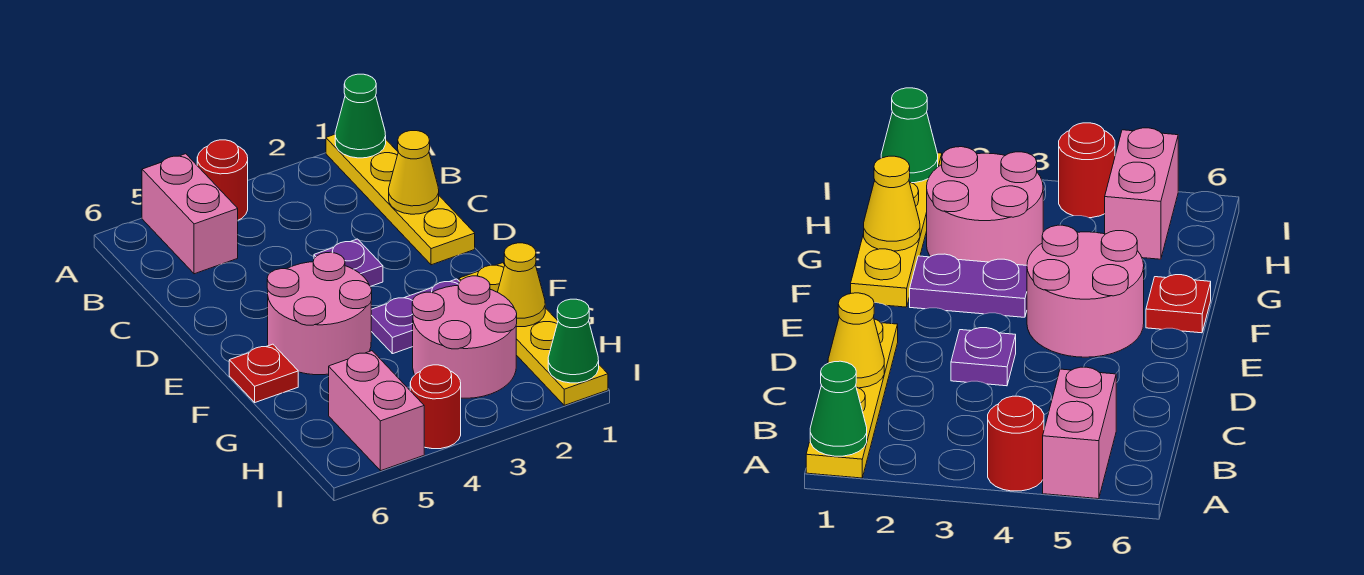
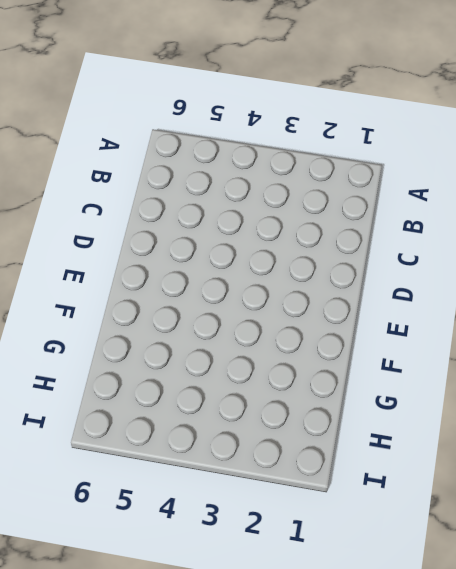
none -> yellow 1x4 plate [326,134,475,265]
none -> red 1x1 round brick [197,140,248,220]
none -> pink 1x2 brick [142,154,238,274]

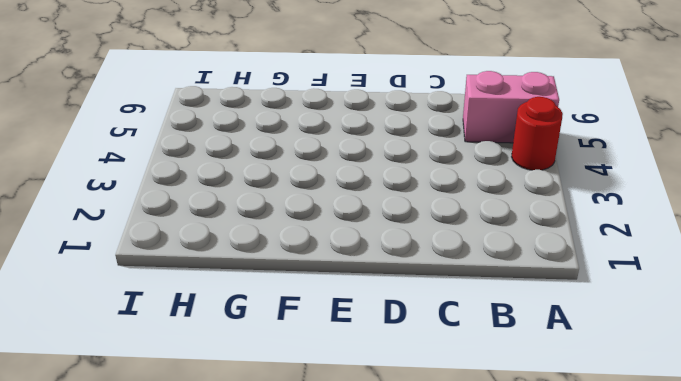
none -> yellow 1x4 plate [326,134,475,265]
none -> purple 1x1 plate [314,239,383,286]
none -> pink 2x2 round brick [267,252,372,375]

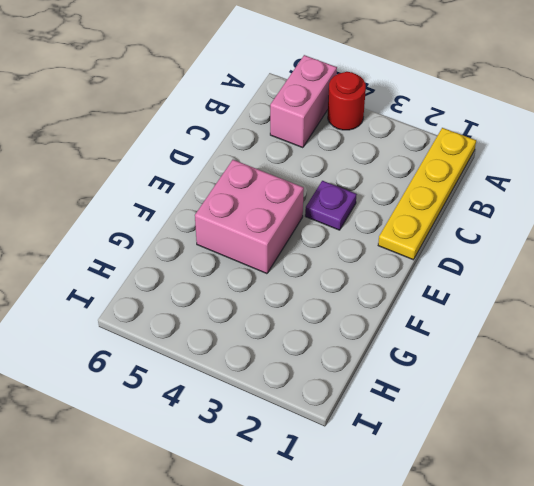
pink 2x2 brick [195,160,304,274] -> pink 2x2 round brick [267,252,372,375]
none -> yellow 1x4 plate [459,263,608,405]
none -> purple 1x2 plate [371,279,459,354]
none -> red 1x1 plate [229,344,298,402]

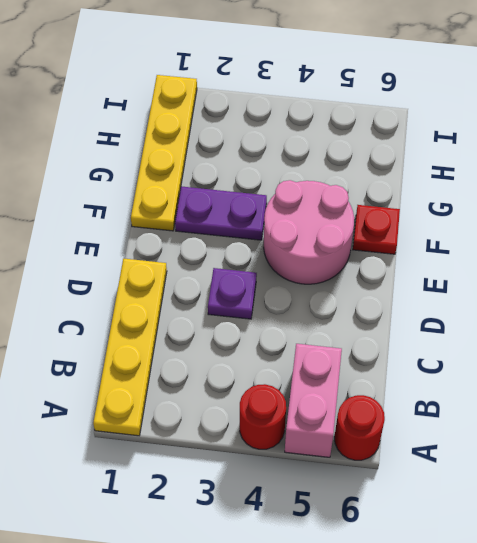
red 1x1 round brick [335,395,385,460] -> red 1x1 round brick moved to [410,365,461,449]
none -> pink 2x2 round brick [412,276,517,398]
none -> pink 1x2 brick [329,351,424,471]
none -> green 1x1 cone [335,74,386,158]

